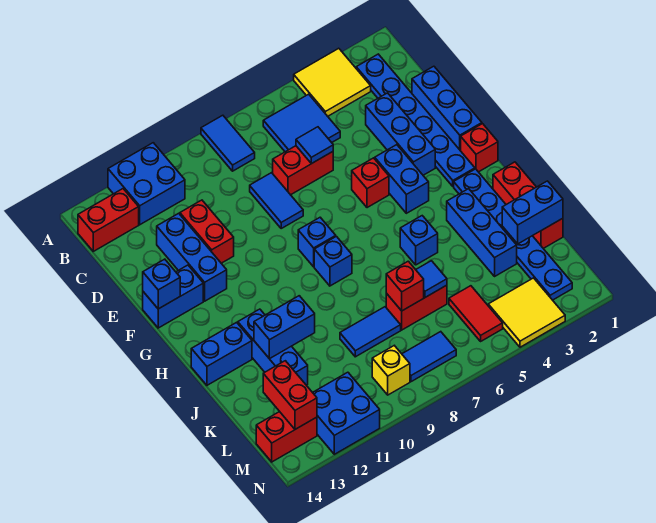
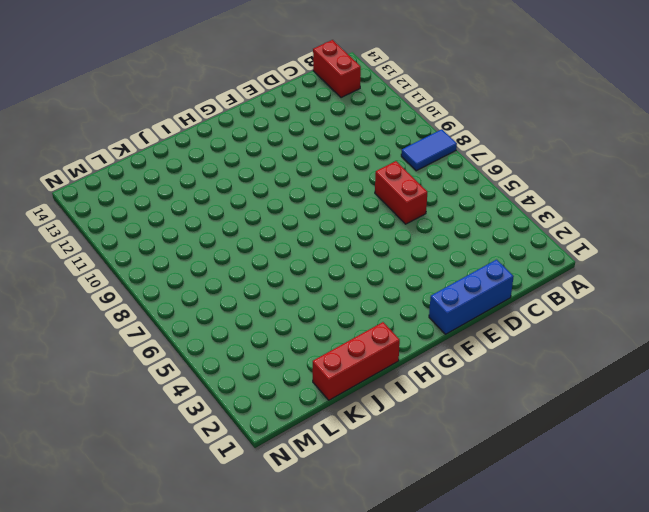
none -> yellow 2x2 tile [294,48,371,116]
none -> blue 2x2 brick [108,143,185,225]
none -> blue 1x6 plate [356,54,475,186]
none -> blue 2x2 tile [263,94,340,152]

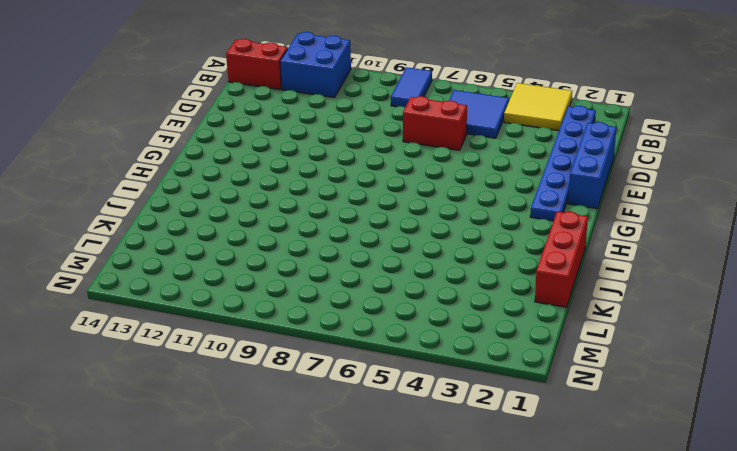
none -> blue 1x3 brick [366,93,435,175]
none -> blue 1x2 tile [250,173,303,228]
none -> red 1x2 brick [180,200,234,263]
none -> blue 1x3 brick [157,213,227,301]

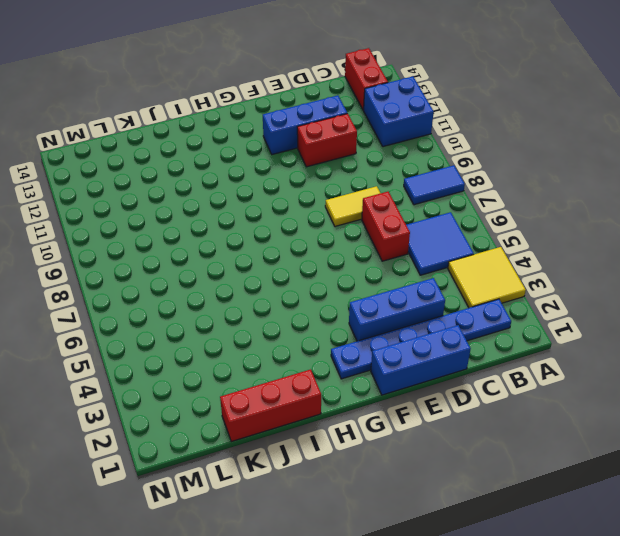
yellow 1x2 tile [325,186,380,226] -> blue 1x2 tile [250,173,303,228]
none -> blue 1x2 brick [375,145,429,213]
none -> red 1x1 brick [352,158,389,208]
none -> blue 1x2 brick [143,265,203,328]
none -> red 1x1 brick [461,124,498,172]

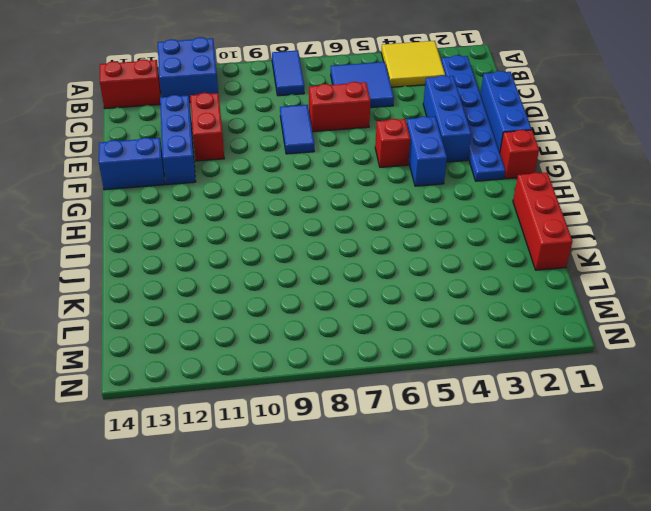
none -> blue 1x1 brick [298,217,336,267]
none -> blue 1x6 plate [454,169,572,300]
none -> blue 1x1 brick [314,236,352,286]
none -> blue 1x3 brick [447,189,517,276]

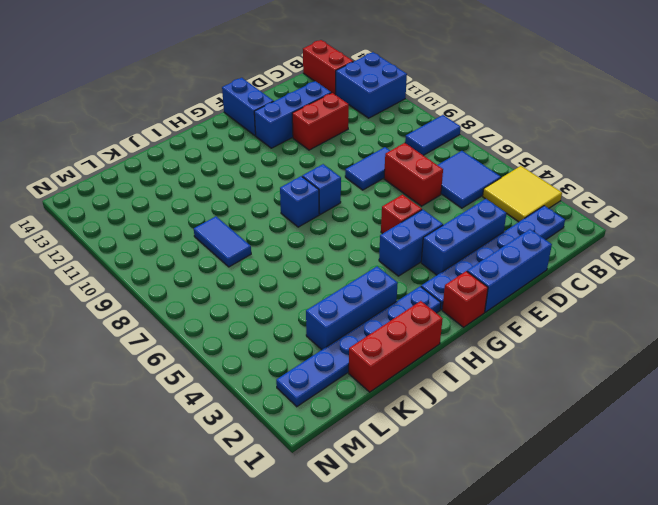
none -> blue 1x1 brick [400,216,438,265]
none -> blue 1x3 brick [238,309,308,385]
none -> blue 1x2 brick [191,322,252,385]
none -> red 1x2 brick [386,285,447,330]

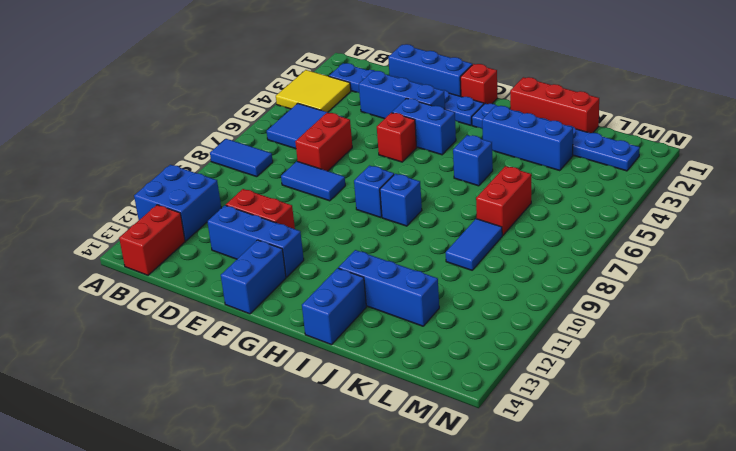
none -> red 1x2 tile [449,286,503,341]
none -> yellow 2x2 tile [488,278,565,347]
none -> blue 1x2 tile [402,332,456,382]
none -> yellow 1x1 brick [372,346,410,395]

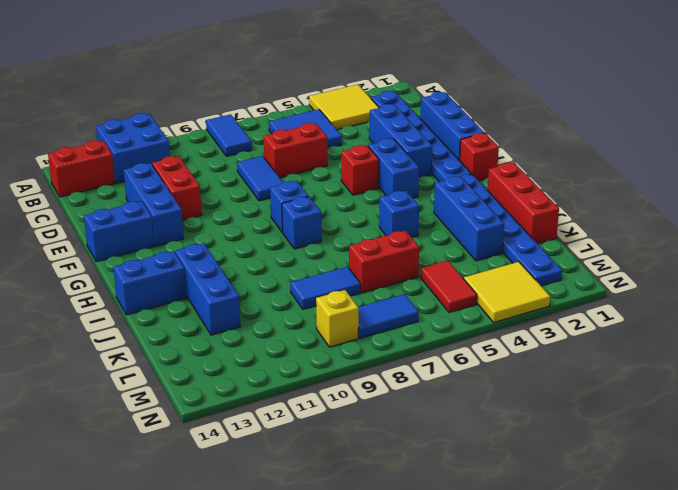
none -> blue 2x2 brick [313,372,380,454]
none -> red 1x2 brick [256,412,317,462]
none -> blue 1x1 tile [296,127,333,164]
none -> blue 1x1 brick [143,259,180,309]

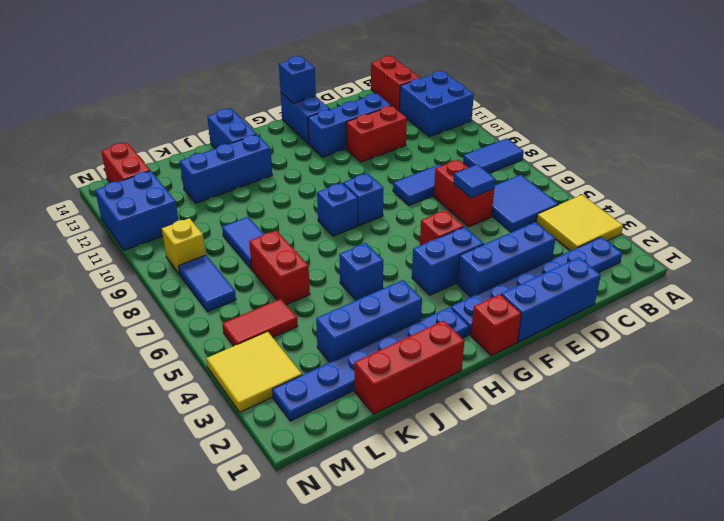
none -> blue 1x2 brick [254,296,315,359]
none -> blue 1x2 brick [502,181,563,244]
none -> blue 1x1 tile [416,261,447,297]
none -> red 1x1 brick [386,261,424,311]

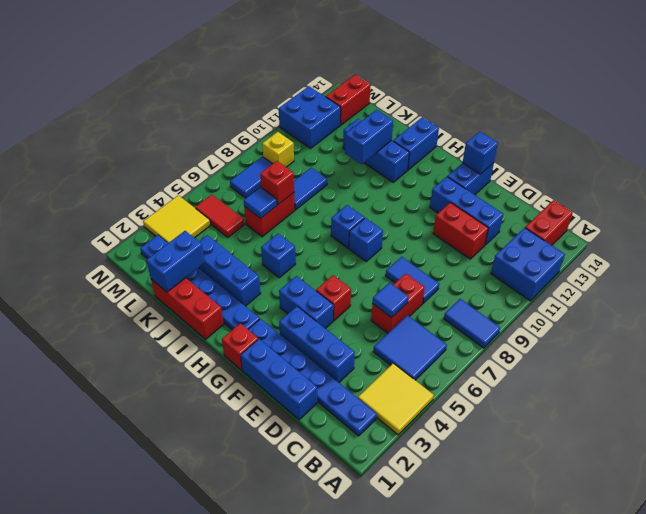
none -> red 1x2 brick [263,361,317,429]

